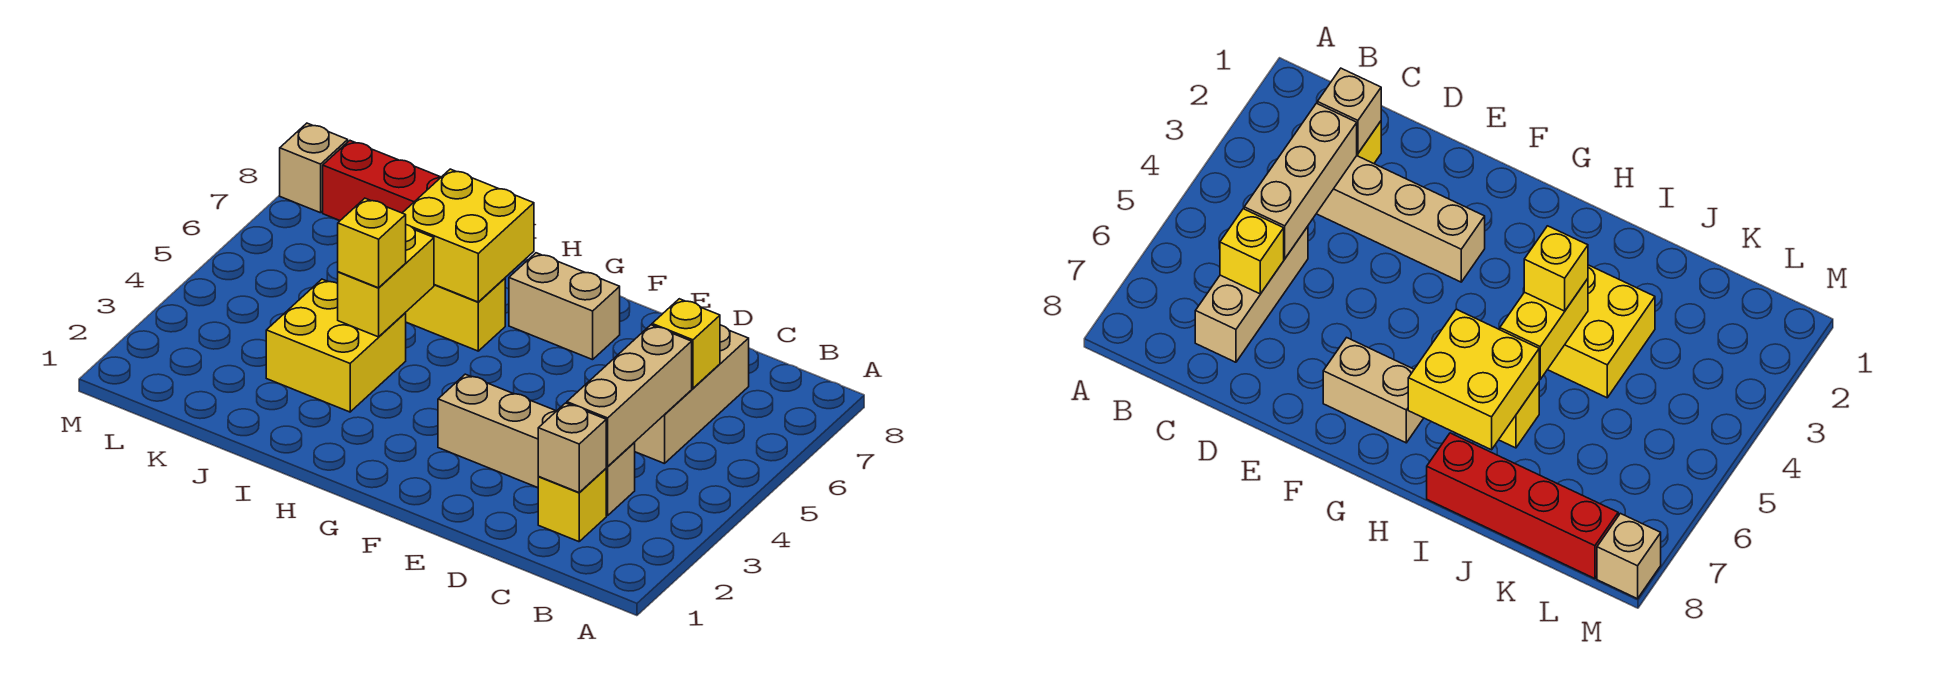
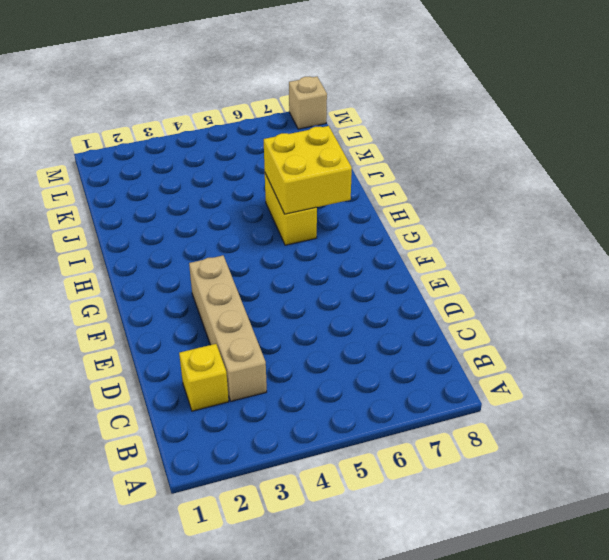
none -> tan 1x3 brick [634,325,749,464]
none -> tan 1x2 brick [509,253,620,360]
none -> yellow 2x2 brick [266,279,406,412]

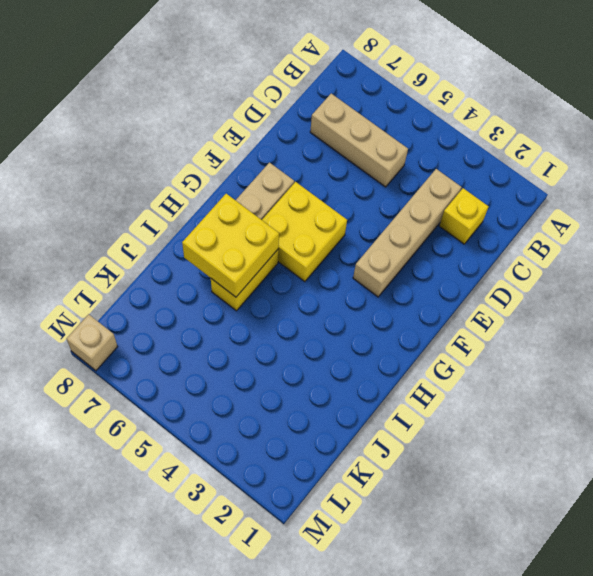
yellow 2x2 brick [262,182,347,282] -> yellow 2x2 brick moved to [266,279,406,412]
none -> red 1x4 brick [323,141,441,220]
none -> tan 1x1 brick [538,403,606,493]
none -> tan 1x3 brick [567,325,692,466]

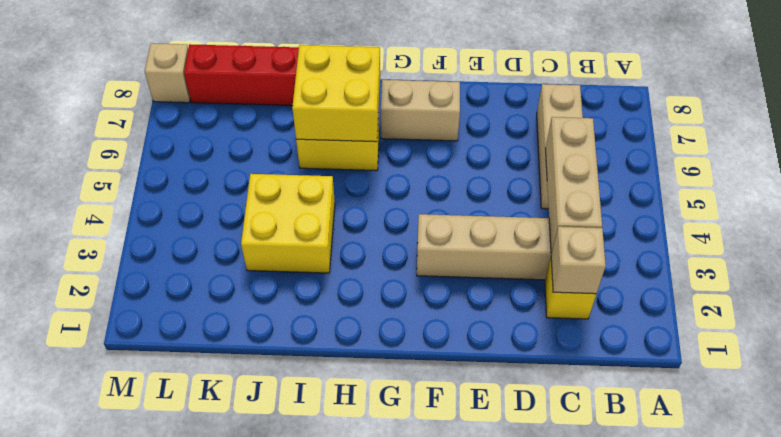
none -> yellow 1x1 brick [652,299,720,388]
none -> yellow 1x2 brick [338,225,434,337]
none -> yellow 1x1 brick [338,198,406,288]

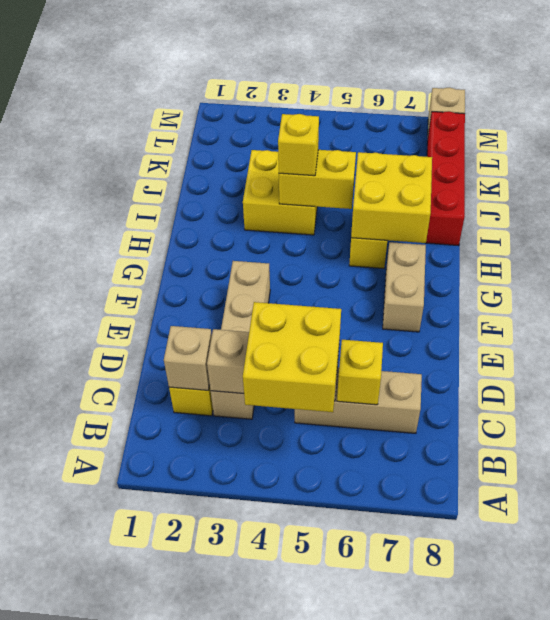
yellow 2x2 brick [243,302,341,412] -> none

